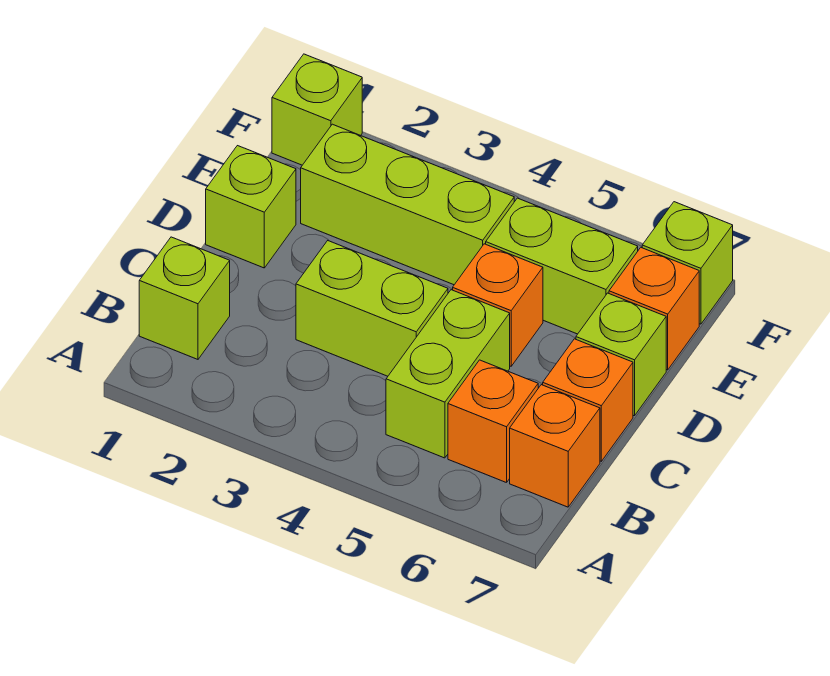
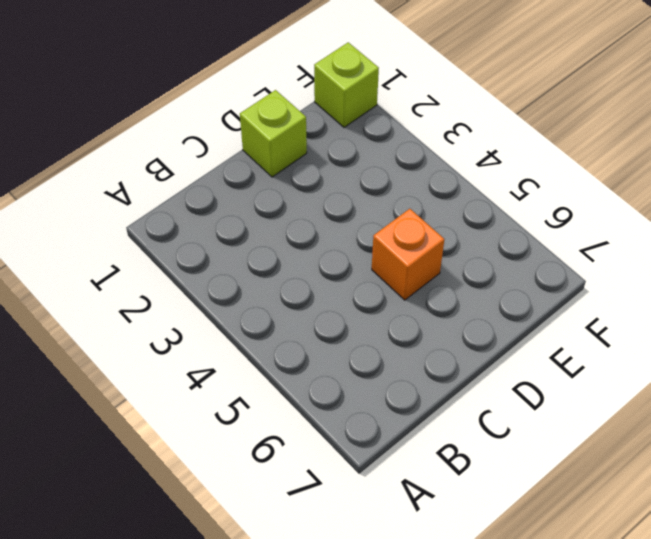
none -> lime 1x1 brick [139,237,230,359]
none -> lime 1x2 brick [386,290,510,458]
none -> orange 1x1 brick [448,360,538,483]

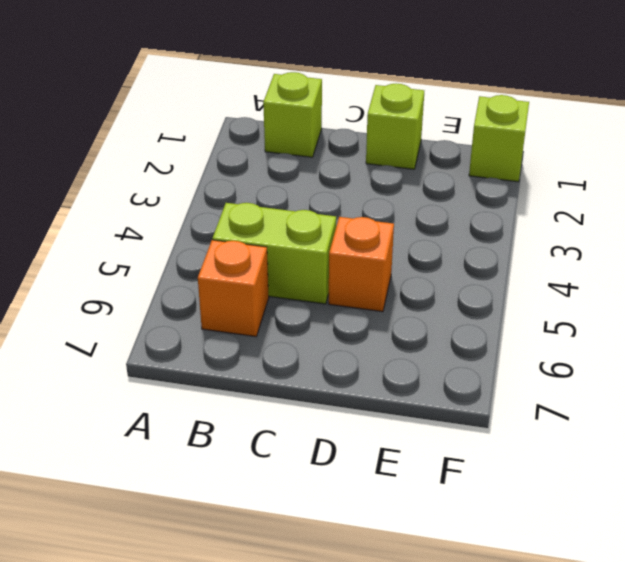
none -> orange 1x1 brick [510,385,600,507]
none -> lime 1x2 brick [296,241,448,376]
none -> orange 1x1 brick [543,339,633,461]

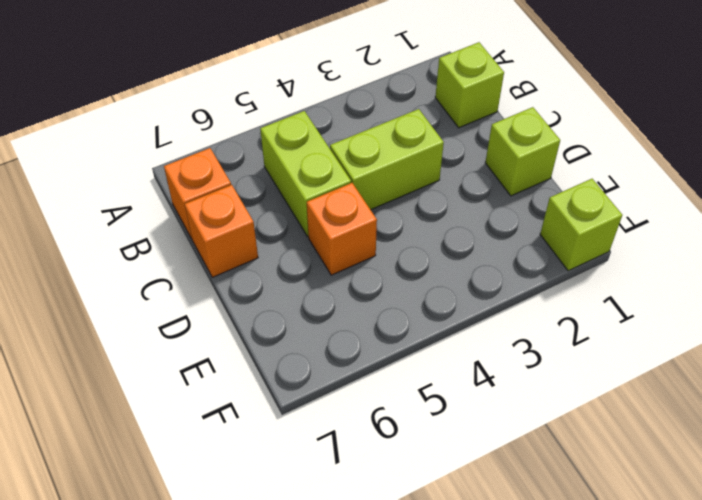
none -> orange 1x1 brick [448,360,538,483]
none -> lime 1x1 brick [576,293,666,416]
none -> lime 1x3 brick [301,124,514,285]

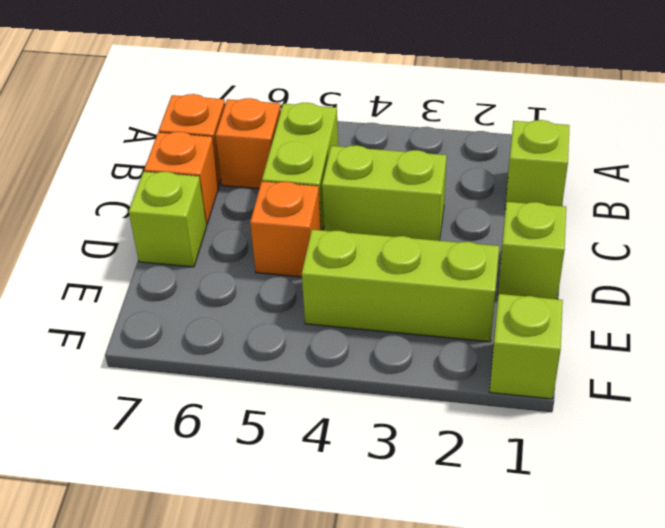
none -> lime 1x2 brick [486,198,638,334]
none -> orange 1x1 brick [609,248,699,370]
none -> lime 1x1 brick [642,202,733,324]

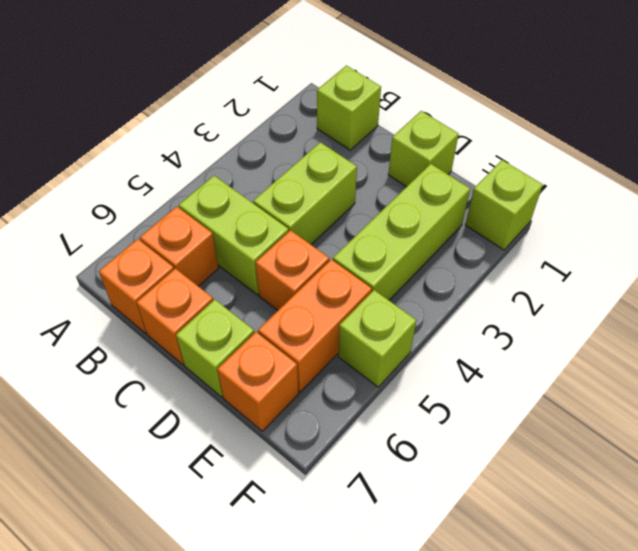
orange 1x2 brick [258,259,372,392] -> lime 1x2 brick [486,198,638,334]
lime 1x1 brick [338,290,416,387] -> lime 1x1 brick moved to [642,202,733,324]

